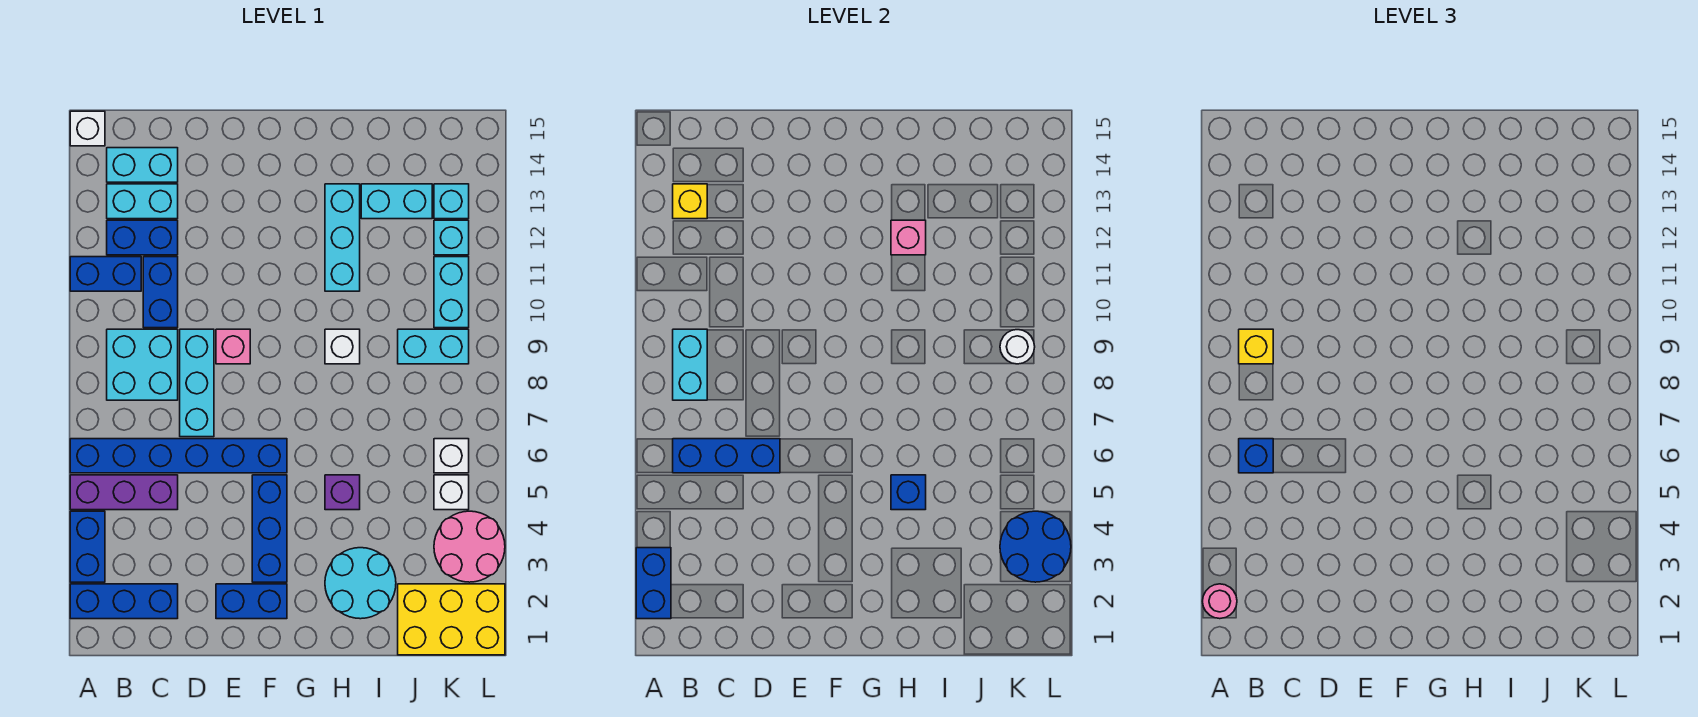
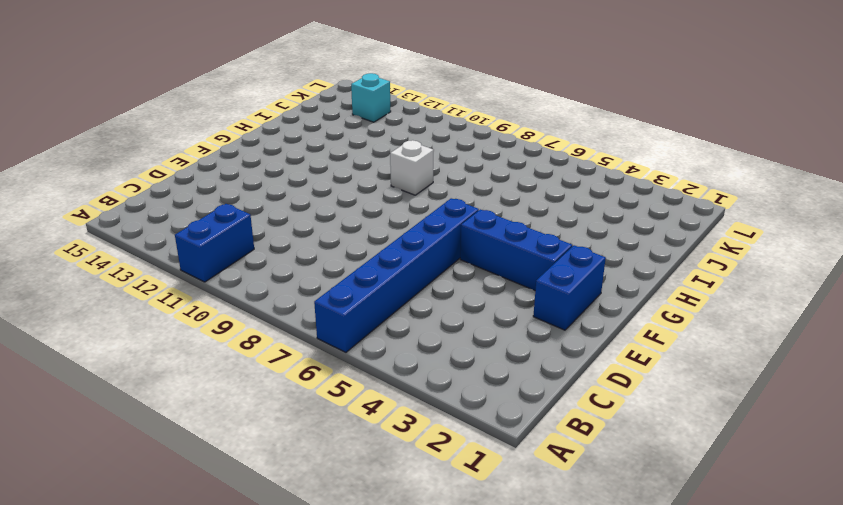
none -> blue 1x3 brick [70,584,178,619]
none -> blue 1x2 brick [70,511,105,582]
none -> purple 1x3 brick [70,475,178,510]
none -> white 1x1 brick [70,111,105,146]

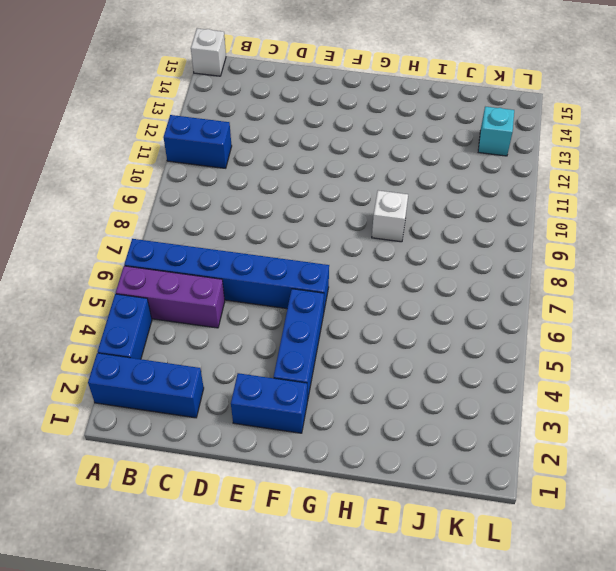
none -> cyan 2x2 brick [107,329,178,400]
none -> blue 1x2 brick [107,220,178,255]
none -> cyan 1x2 brick [107,184,178,219]
none -> cyan 1x2 brick [107,148,178,182]

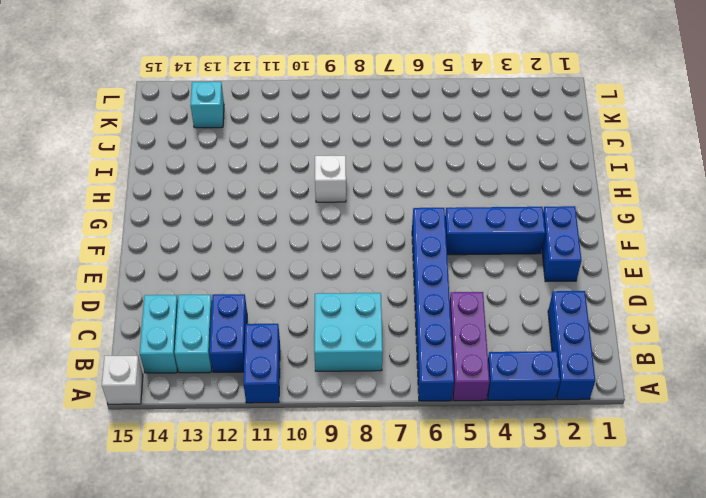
none -> blue 1x2 brick [143,257,178,328]
none -> cyan 1x3 brick [180,329,214,437]
none -> pink 1x1 brick [216,329,250,364]
none -> cyan 2x2 round brick [325,548,396,619]

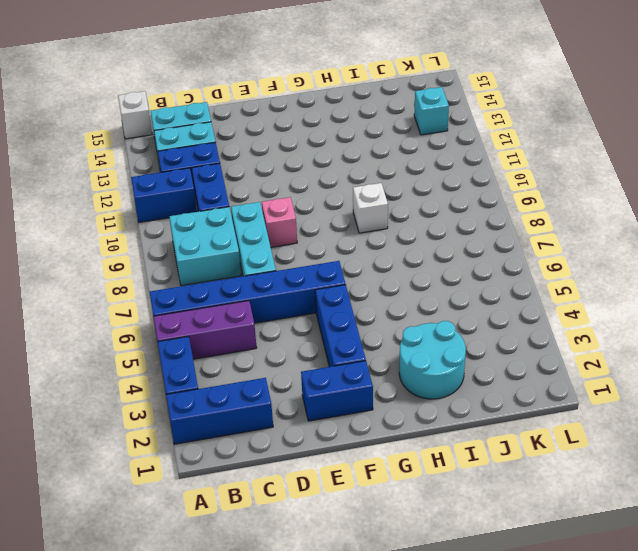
none -> purple 1x1 brick [325,475,360,510]
none -> cyan 1x3 brick [325,184,360,291]
none -> cyan 1x2 brick [361,184,432,219]
none -> yellow 2x3 brick [398,584,505,655]

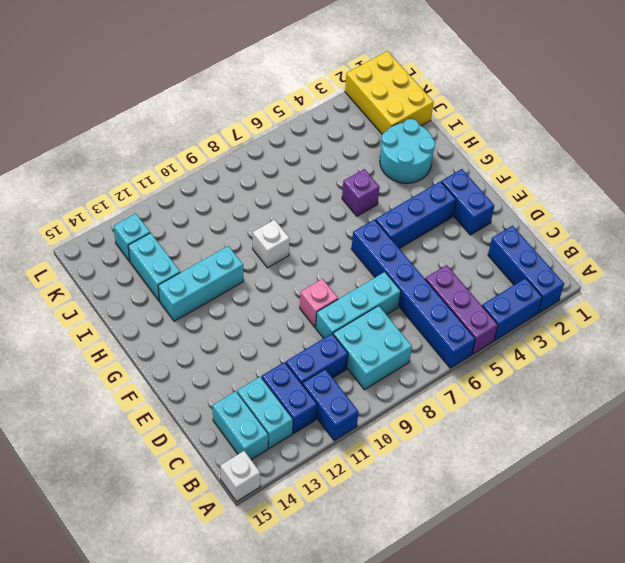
none -> cyan 1x2 brick [398,329,469,364]
none -> pink 2x2 round brick [434,511,505,582]
none -> white 1x1 brick [434,475,469,510]
none -> white 1x1 brick [434,439,469,473]

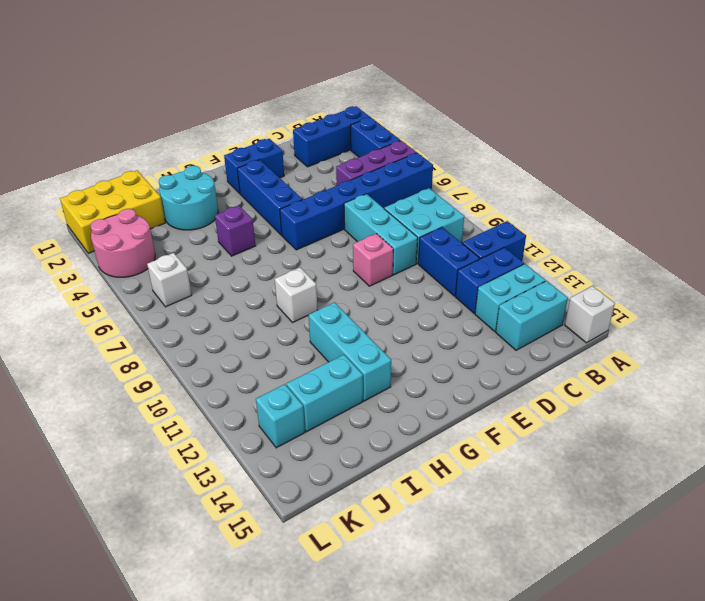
none -> cyan 1x2 brick [398,329,469,364]
none -> white 1x1 brick [434,475,469,510]
none -> cyan 1x2 brick [434,257,469,328]
none -> cyan 1x1 brick [434,220,469,255]

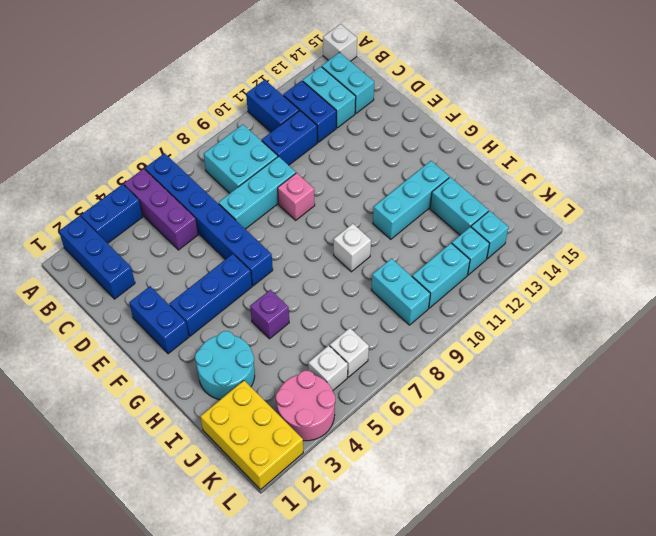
none -> blue 1x2 brick [636,548,671,619]
none -> blue 1x3 brick [673,439,780,473]
none -> cyan 1x2 brick [673,329,707,400]
none -> yellow 1x1 brick [673,184,707,219]

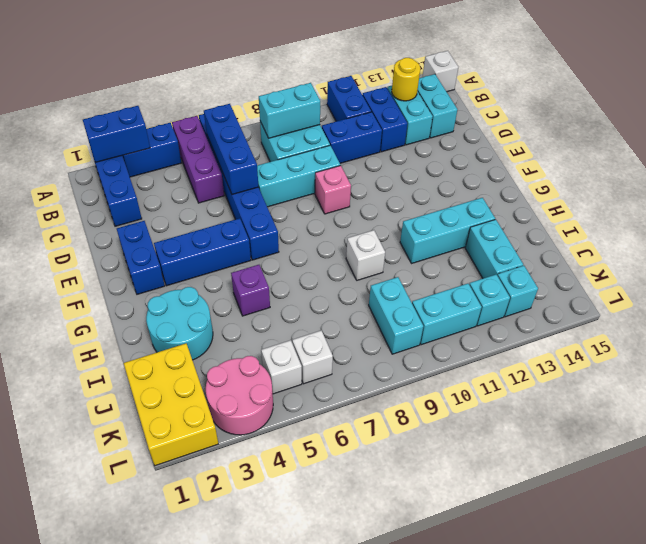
yellow 1x1 round brick [392,58,420,101] -> yellow 1x1 brick [673,184,707,219]
none -> blue 1x1 brick [891,475,926,510]
none -> pink 1x1 brick [891,220,926,255]
none -> blue 2x2 round brick [1000,511,1071,582]
none -> white 1x1 round brick [1000,330,1035,364]

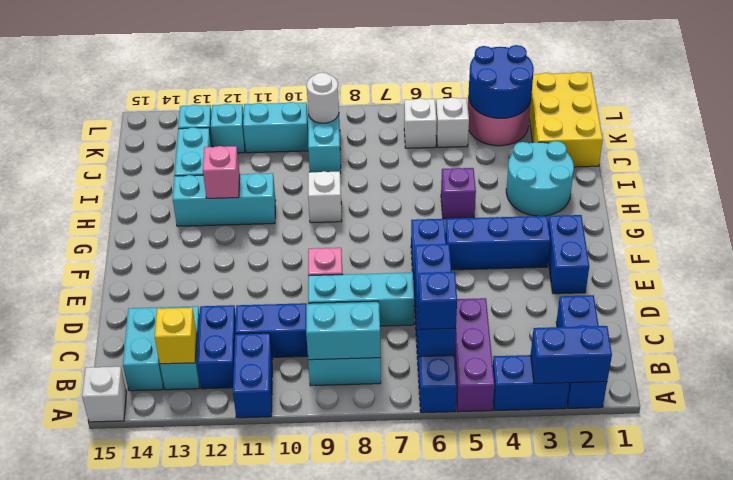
none -> blue 1x1 brick [891,475,926,510]
none -> pink 1x1 round brick [1203,584,1237,619]
none -> yellow 1x1 brick [1239,329,1273,364]

